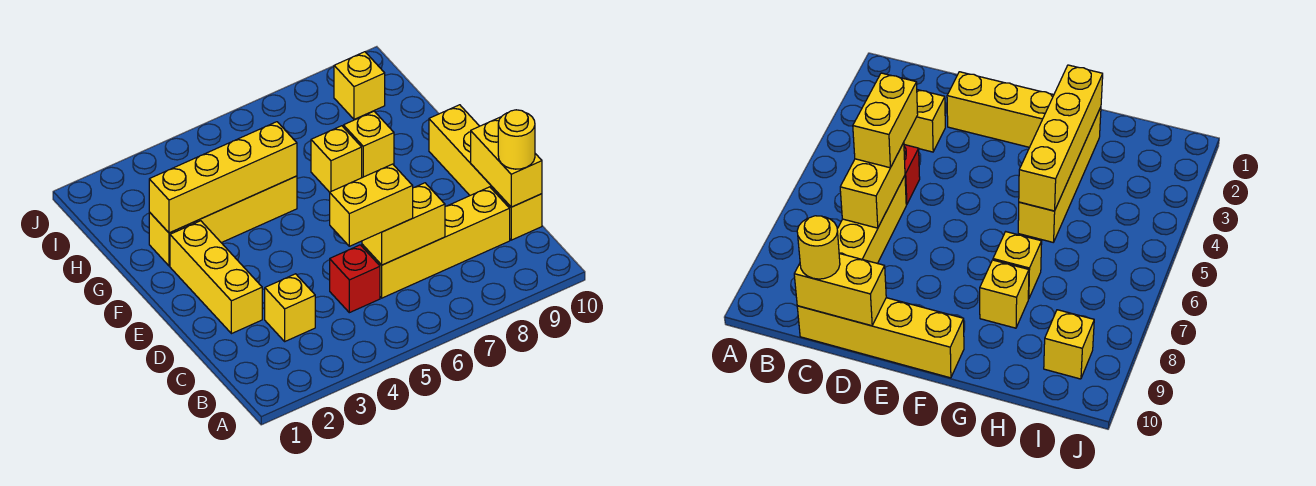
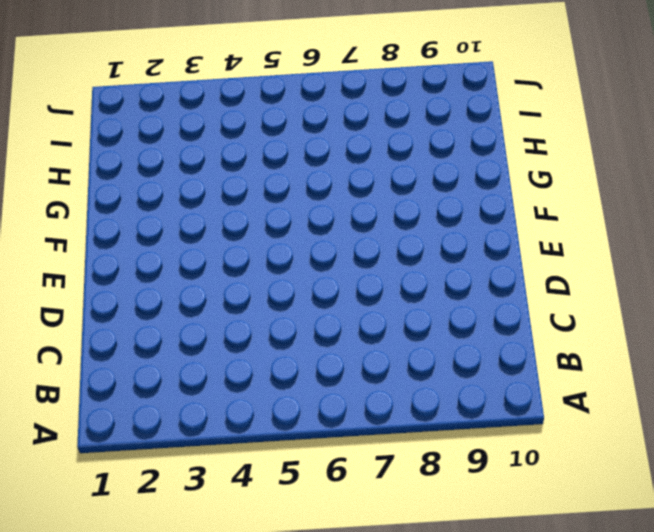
none -> yellow 1x1 brick [265,274,315,341]
none -> red 1x1 brick [330,245,380,313]
none -> yellow 1x4 brick [362,187,510,298]

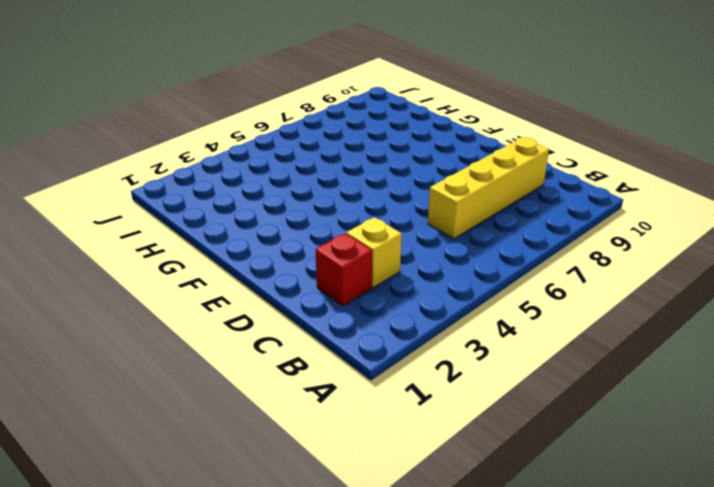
red 1x1 brick [316,233,372,306] -> red 1x1 brick moved to [330,245,380,313]
none -> yellow 1x4 brick [429,105,542,240]
none -> yellow 1x3 brick [170,221,262,334]
none -> yellow 1x4 brick [149,176,297,266]

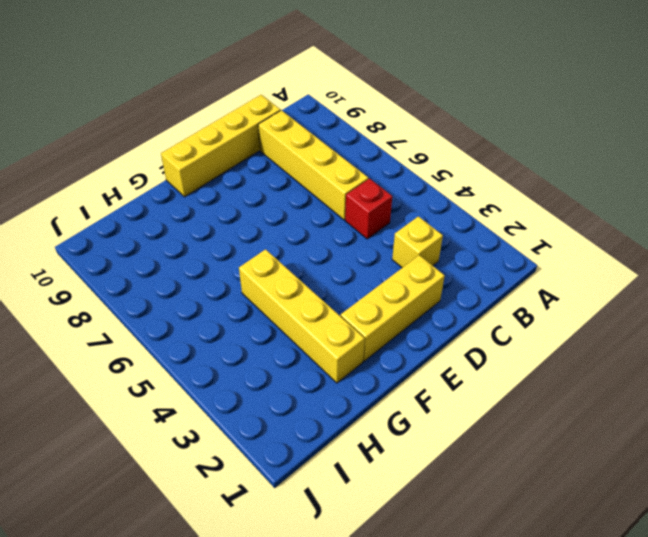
none -> yellow 1x1 brick [311,126,362,192]
none -> yellow 1x1 brick [343,111,394,178]
none -> yellow 1x1 brick [334,52,385,119]

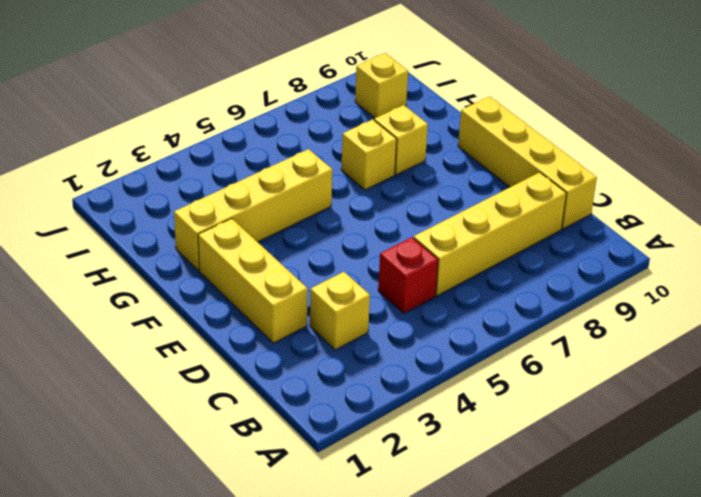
none -> yellow 1x2 brick [362,183,445,265]
none -> yellow 1x2 brick [471,117,542,207]
none -> yellow 1x4 brick [149,122,297,233]

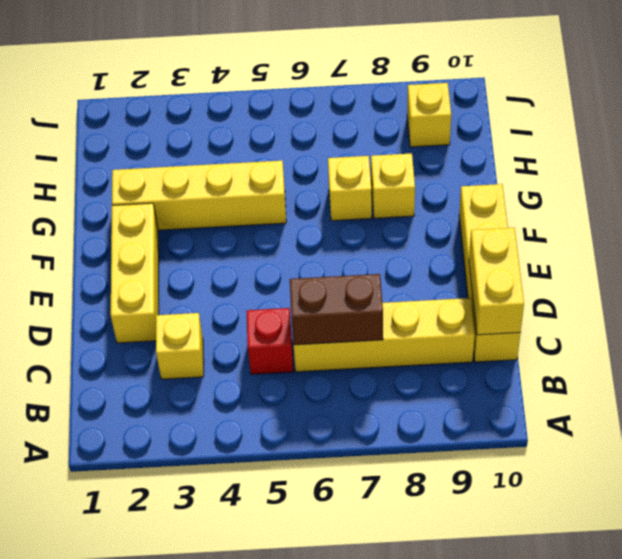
brown 1x2 brick [290,274,383,345] -> yellow 1x2 brick [362,183,445,265]
none -> yellow 1x4 brick [149,122,297,233]
none -> yellow 1x2 brick [330,164,413,246]
none -> yellow 1x1 round brick [498,110,535,169]

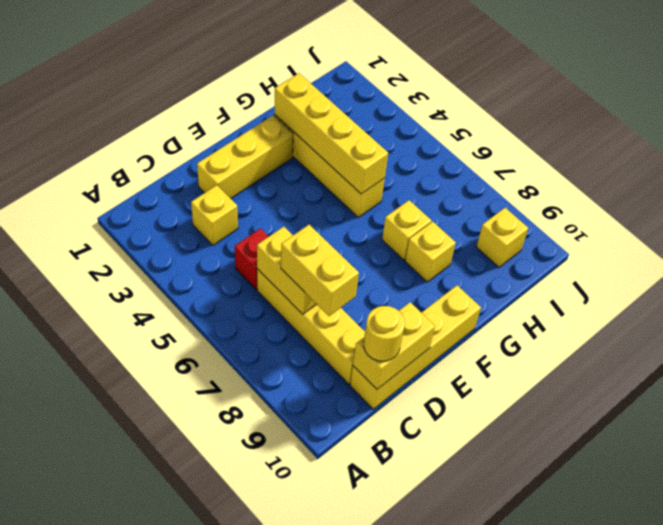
yellow 1x2 brick [281,225,359,316] -> yellow 1x2 brick moved to [330,164,413,246]

